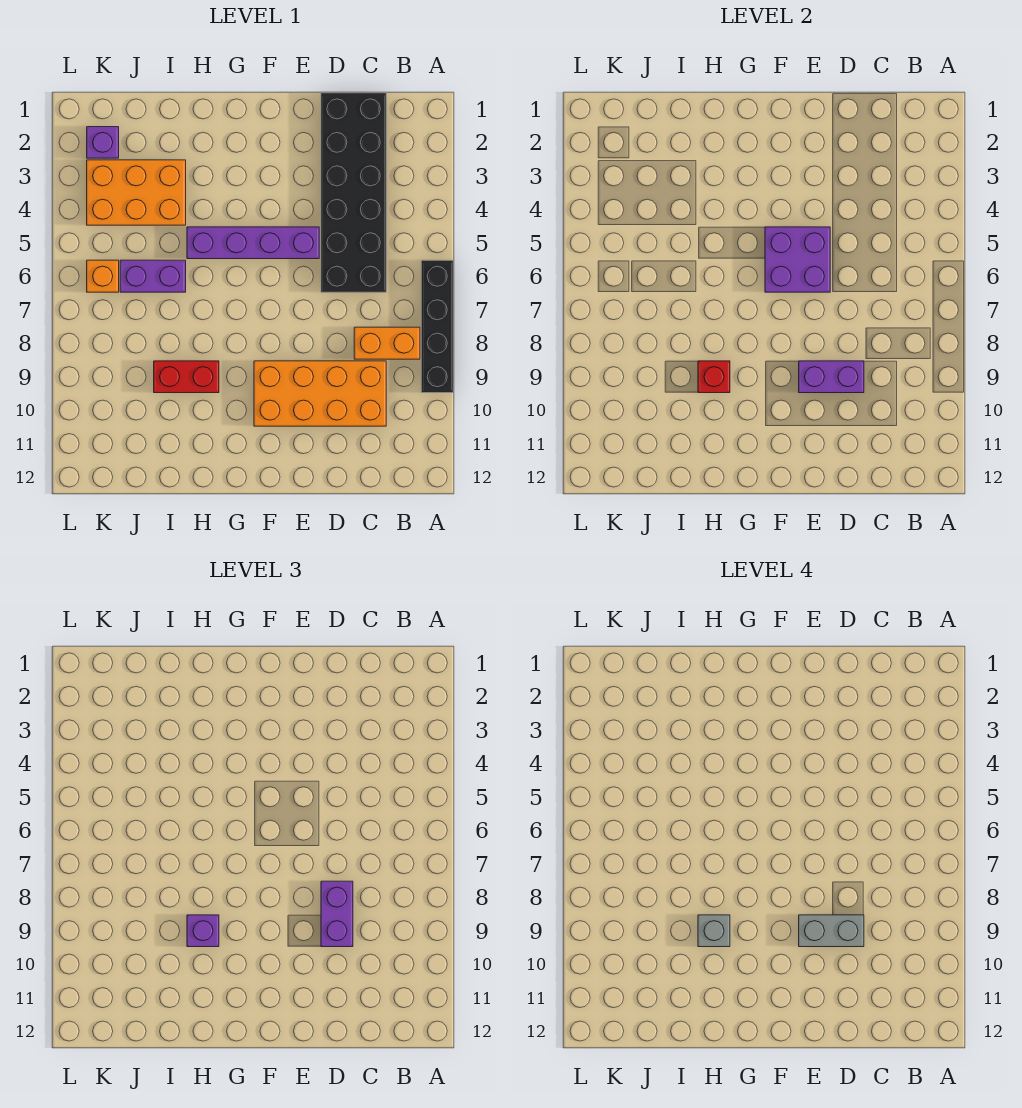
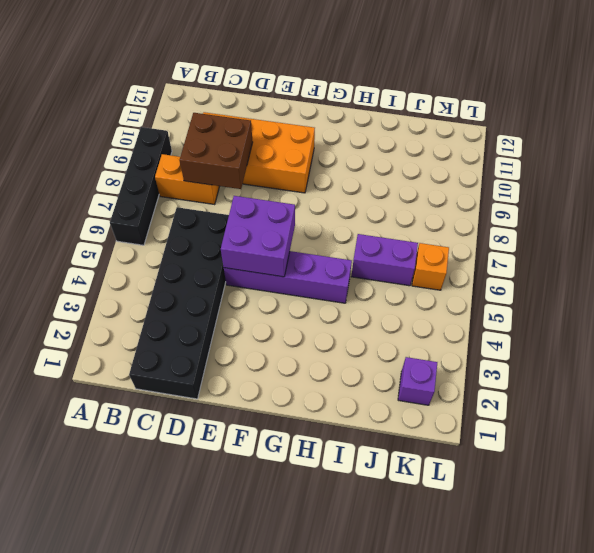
brown 2x2 brick [180,113,253,189] -> purple 1x2 brick [799,361,864,393]
none -> red 1x2 brick [154,361,219,393]
none -> orange 2x3 brick [87,160,186,225]
none -> red 1x1 brick [698,361,730,393]

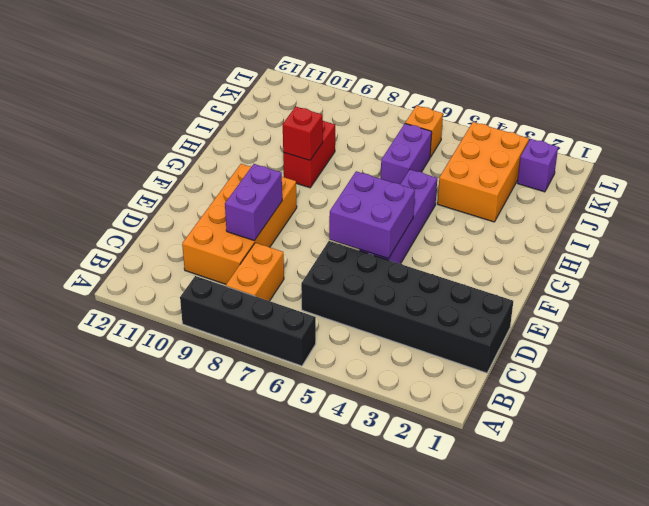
none -> purple 1x2 brick [321,881,353,947]
none -> purple 1x1 brick [187,915,219,947]
none -> grey 1x2 brick [799,915,864,947]

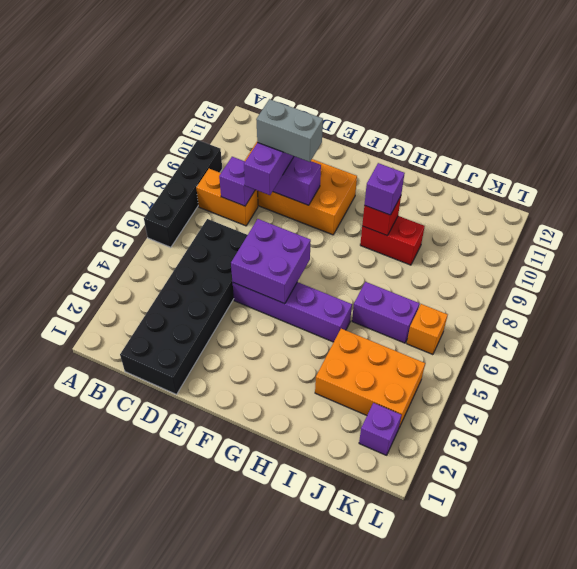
purple 1x1 brick [219,157,255,206] -> none
none -> grey 1x1 brick [698,915,730,947]

